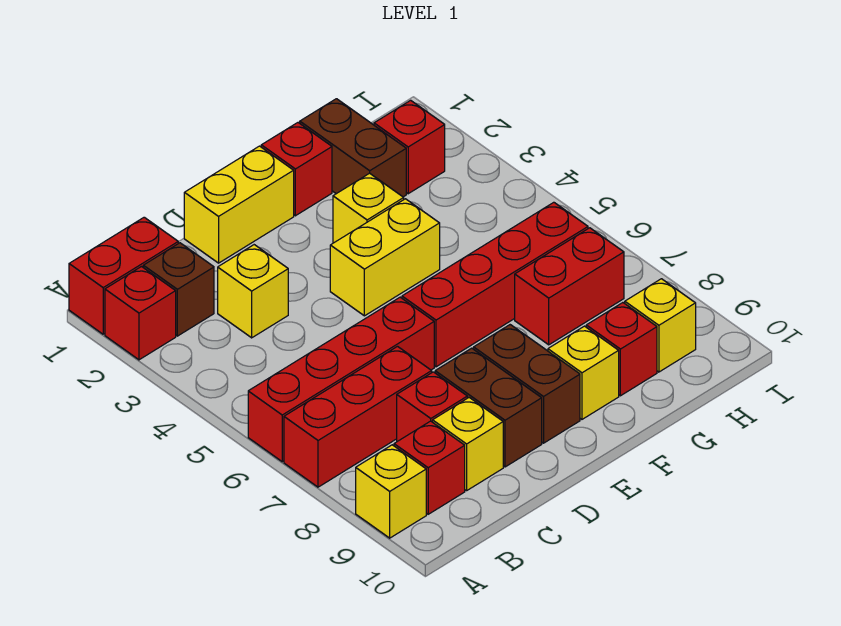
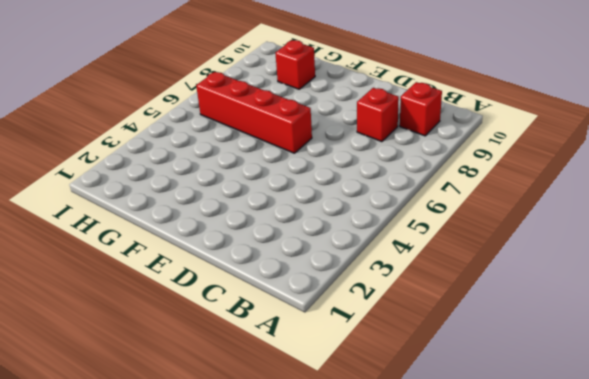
none -> red 1x2 brick [69,217,178,334]
none -> red 1x1 brick [105,267,176,360]
none -> red 1x4 brick [248,297,434,462]

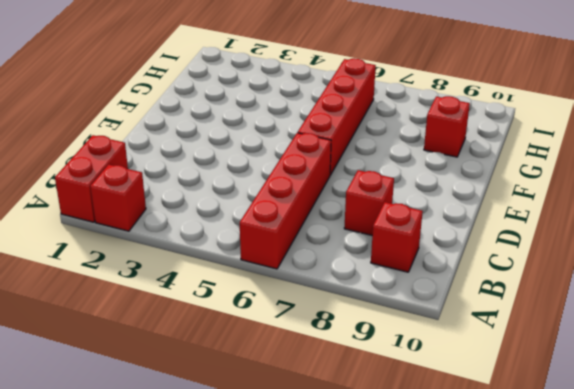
none -> red 1x3 brick [284,347,432,487]
none -> yellow 1x1 brick [356,445,426,538]
none -> brown 1x1 brick [143,243,214,336]

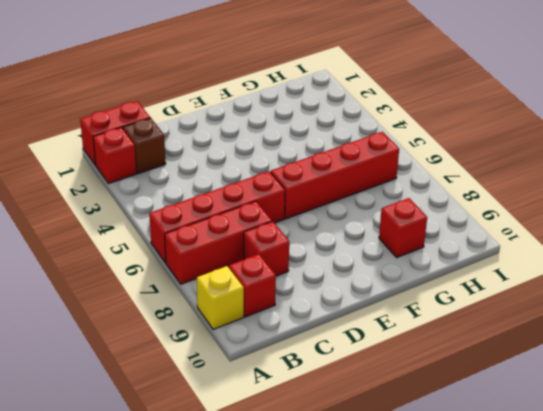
none -> yellow 1x1 brick [218,245,288,338]
none -> yellow 1x1 brick [433,398,503,491]
none -> yellow 1x2 brick [184,146,294,263]

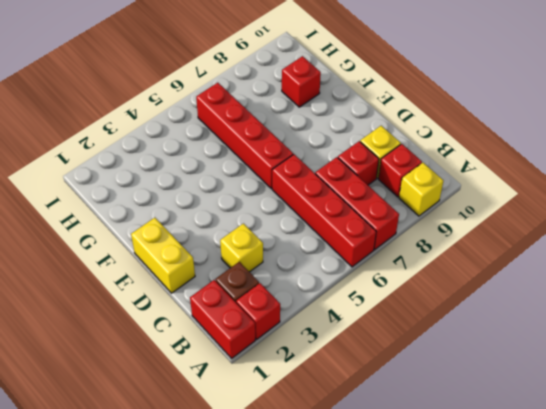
none -> brown 1x2 brick [435,348,542,467]
none -> yellow 1x2 brick [330,199,440,316]
none -> brown 1x2 brick [474,325,580,443]

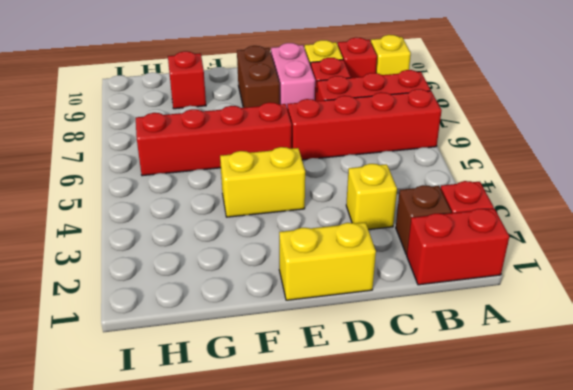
pink 1x2 brick [271,43,315,107] -> brown 1x2 brick [435,348,542,467]
none -> red 1x1 brick [261,123,332,216]
none -> yellow 1x1 brick [333,173,404,243]
none -> yellow 1x1 brick [548,326,619,419]

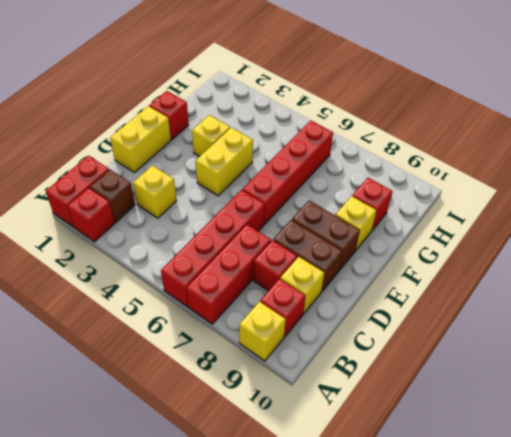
none -> brown 1x2 brick [300,99,406,197]
none -> red 1x2 brick [515,228,624,345]
none -> red 1x1 brick [374,100,445,194]

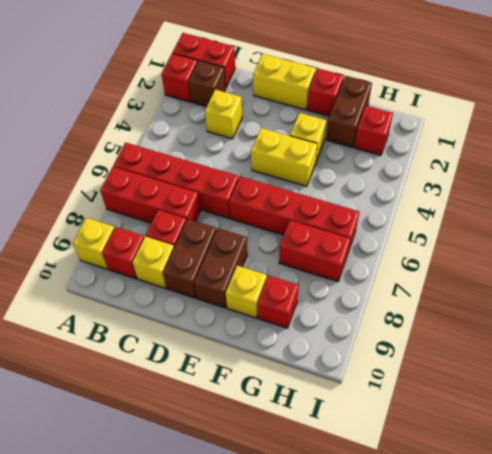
none -> yellow 1x1 brick [625,279,696,372]

